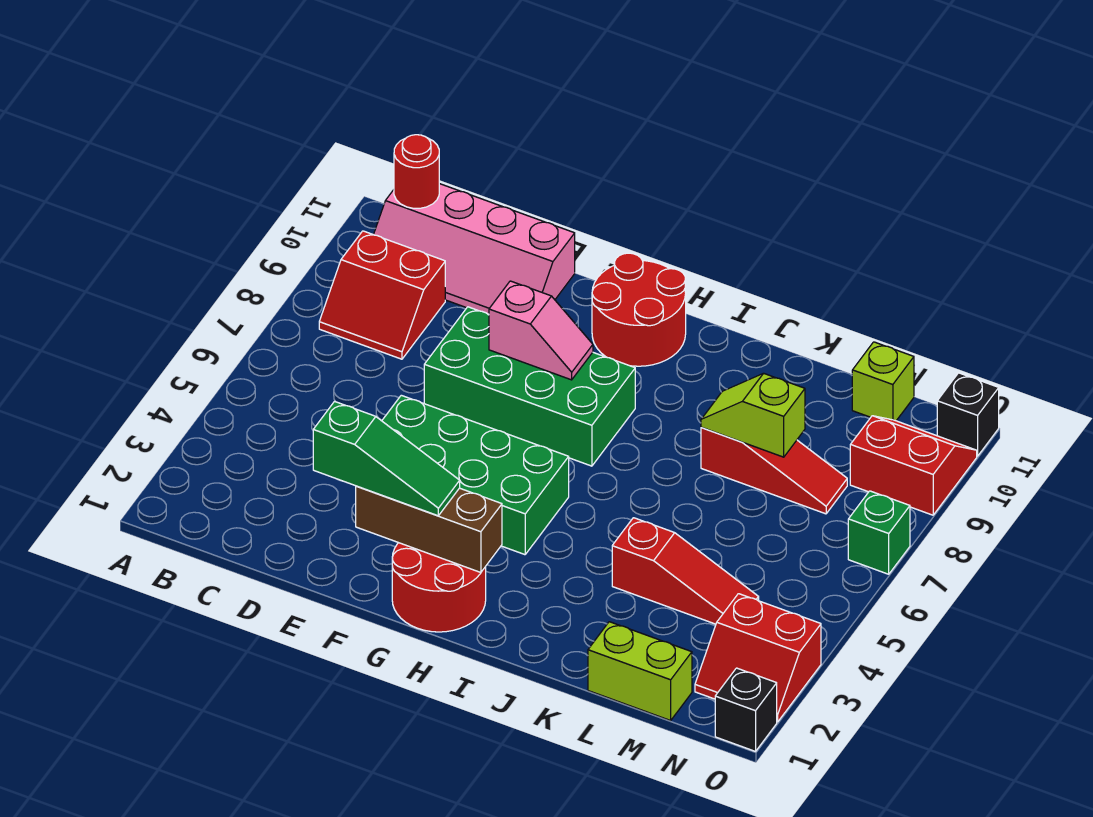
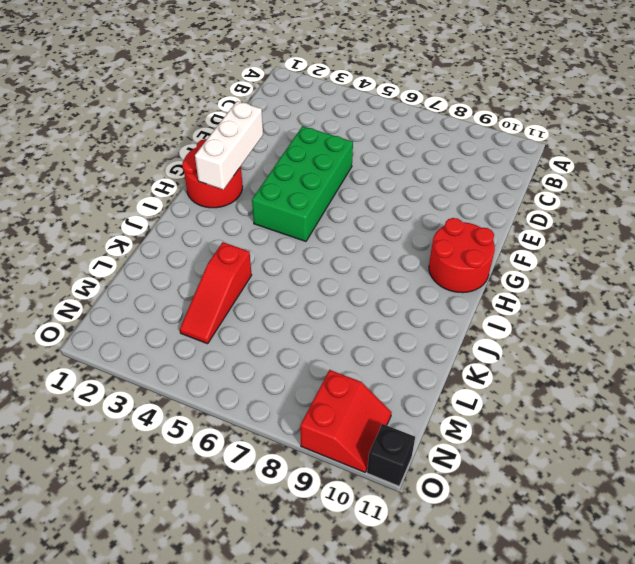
white 1x3 brick [195,101,263,190] -> brown 1x3 brick [356,486,502,572]
none -> red 2x2 slope [319,231,445,359]
none -> pink 2x4 slope [374,184,575,314]
none -> green 2x4 brick [424,307,635,466]

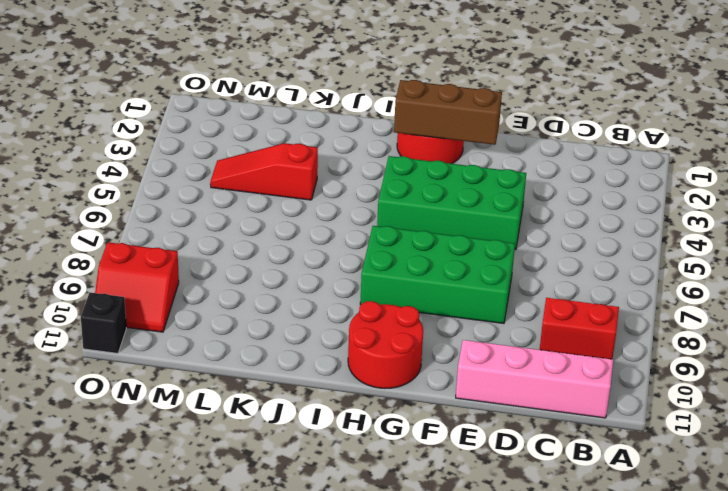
none -> red 1x3 slope [701,427,847,514]
none -> lime 1x2 brick [588,622,692,720]
none -> lime 1x1 brick [852,342,914,421]

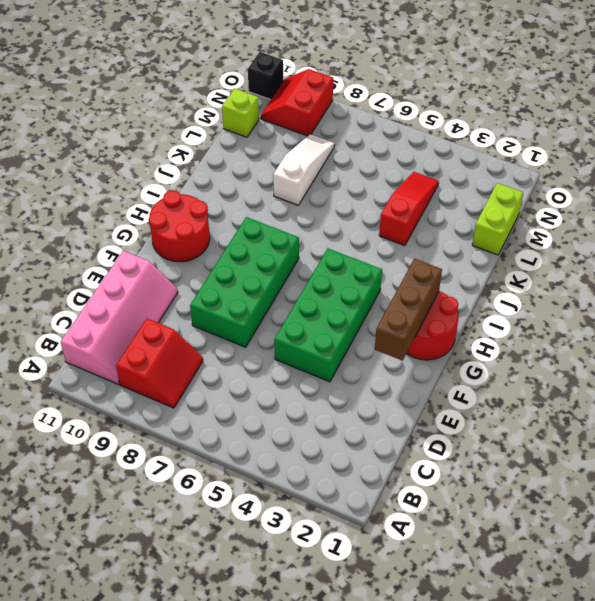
white 1x3 slope [273,134,335,205] -> red 1x3 slope [701,427,847,514]
none -> red 2x2 slope [695,594,821,722]
none -> black 1x1 brick [715,668,777,751]
none -> green 1x1 brick [848,491,910,574]

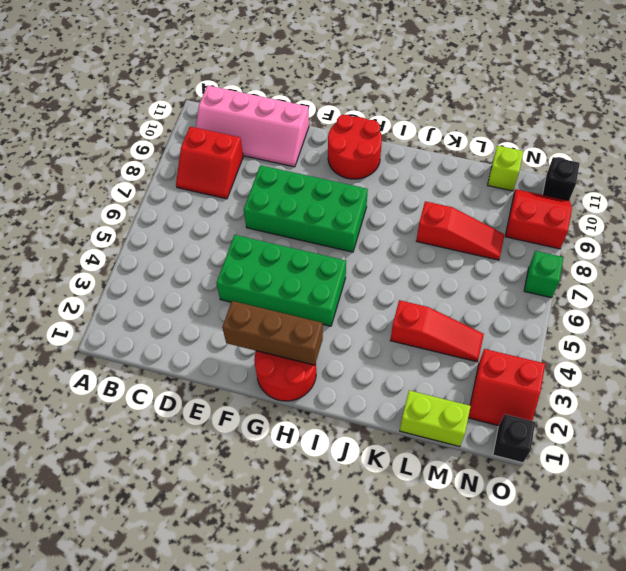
none -> red 1x1 round brick [394,135,439,208]
none -> pink 1x2 slope [489,281,593,380]
none -> lime 1x2 slope [701,373,805,457]

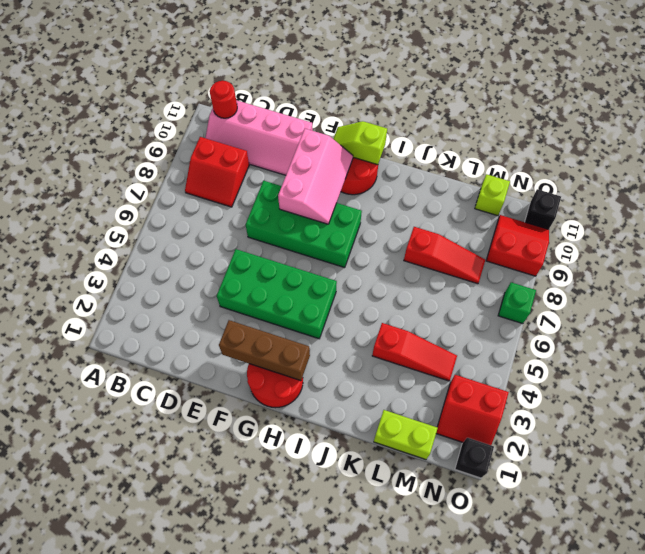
pink 2x3 slope [278,129,353,224] -> pink 1x2 slope [489,281,593,380]
lime 1x2 slope [333,121,387,165] -> lime 1x2 slope moved to [701,373,805,457]
none -> green 1x3 slope [313,401,460,516]

